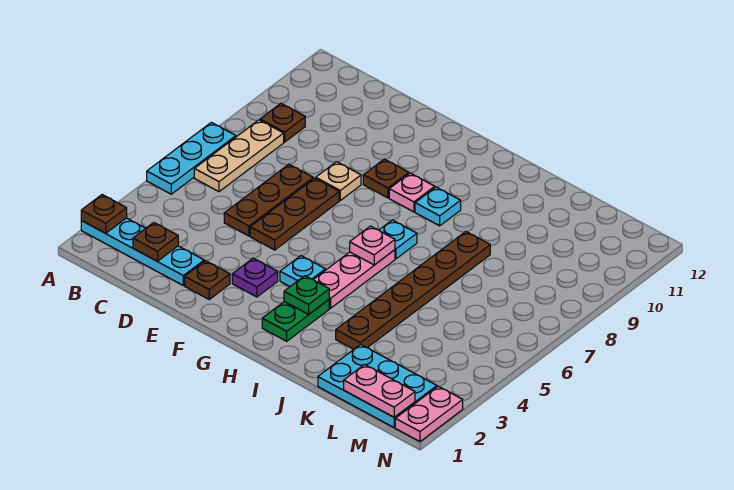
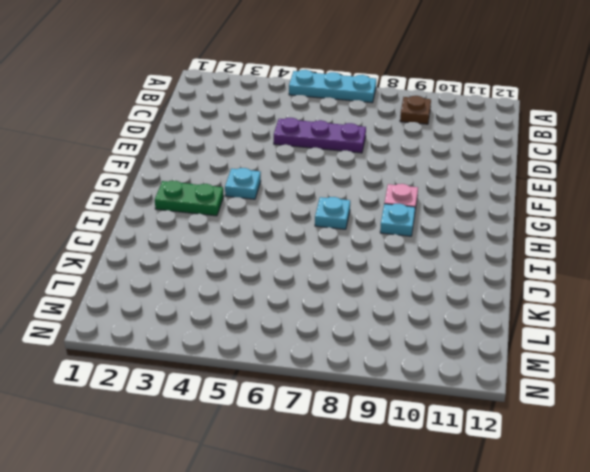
purple 1x3 plate [274,118,366,153] -> brown 1x3 plate [224,164,313,236]
none -> cyan 1x4 plate [81,218,204,285]
none -> tan 1x3 plate [194,120,284,192]
none -> brown 1x1 plate [185,261,230,299]

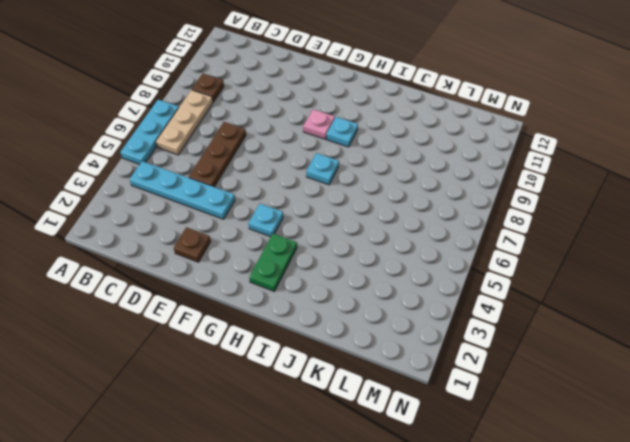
cyan 1x4 plate [130,161,235,219] -> cyan 1x4 plate moved to [81,218,204,285]
none -> brown 1x3 plate [250,178,339,250]
none -> tan 1x1 plate [316,162,361,200]
none -> purple 1x1 plate [232,258,278,297]

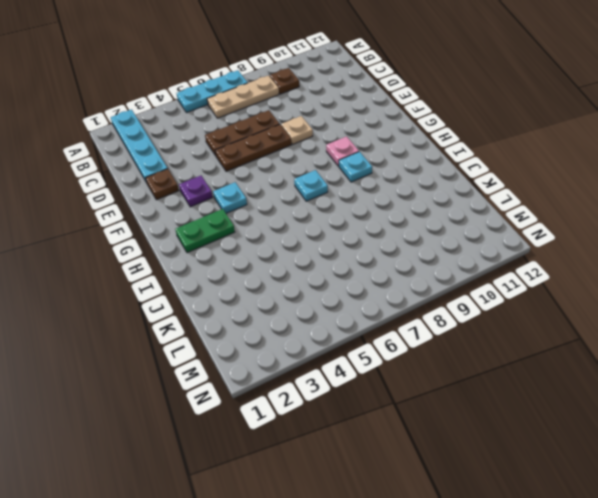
none -> brown 1x1 plate [363,159,409,198]
none -> pink 1x3 plate [314,250,395,308]
none -> brown 1x6 plate [336,232,490,349]

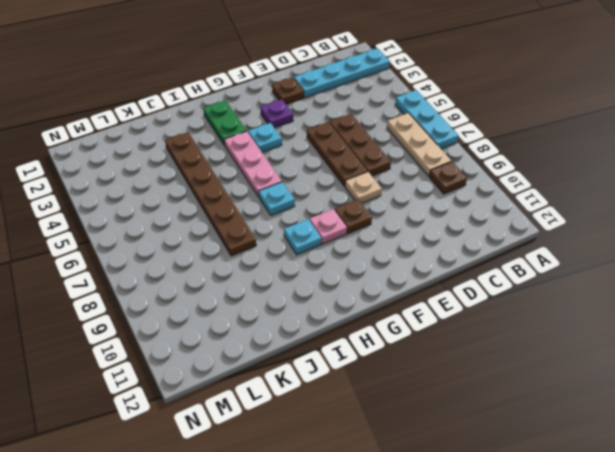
none -> cyan 2x3 plate [318,344,437,427]
none -> pink 1x2 plate [395,386,463,441]
none -> brown 1x1 plate [81,195,127,233]

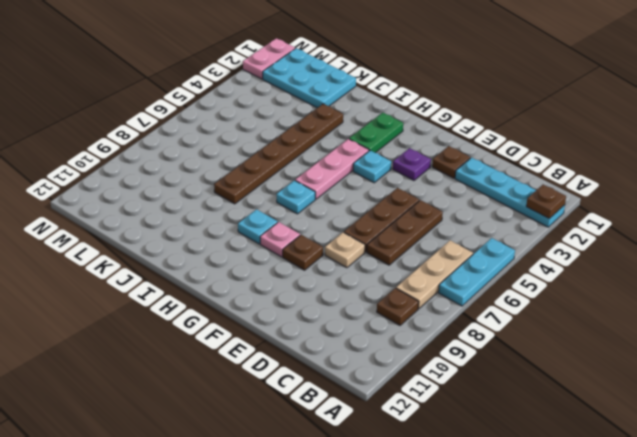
none -> brown 1x1 plate [133,222,178,261]
none -> green 1x1 plate [284,276,329,315]
none -> pink 1x1 plate [350,226,395,265]

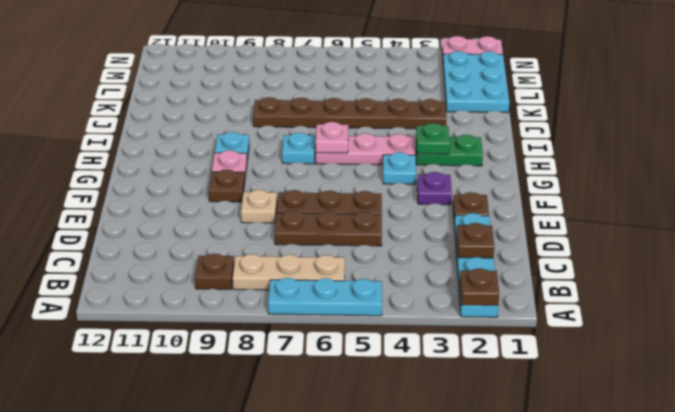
none -> pink 1x2 plate [344,364,415,417]

